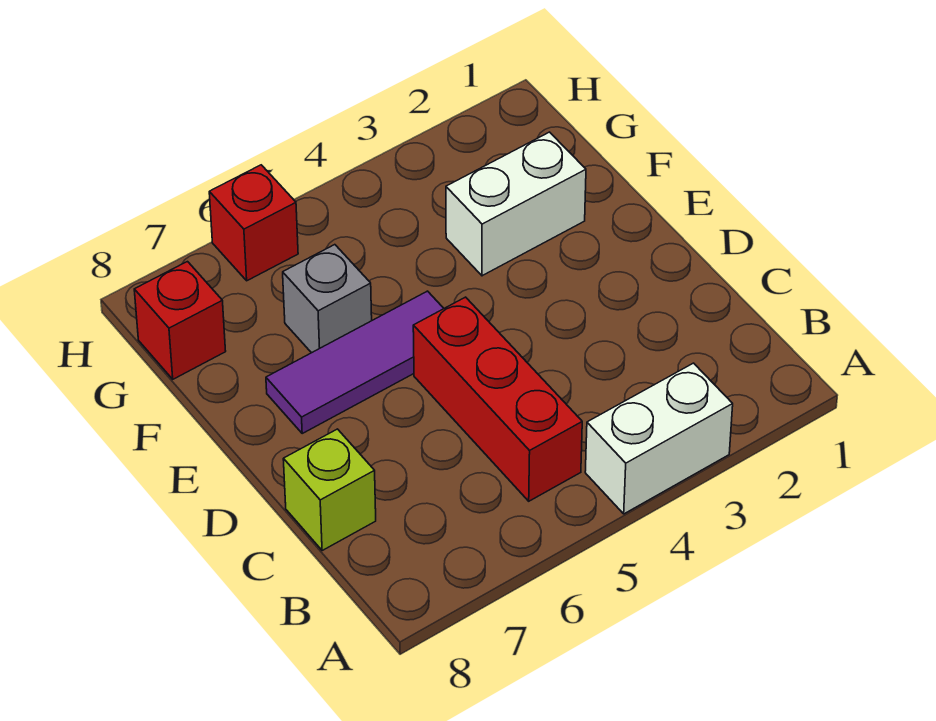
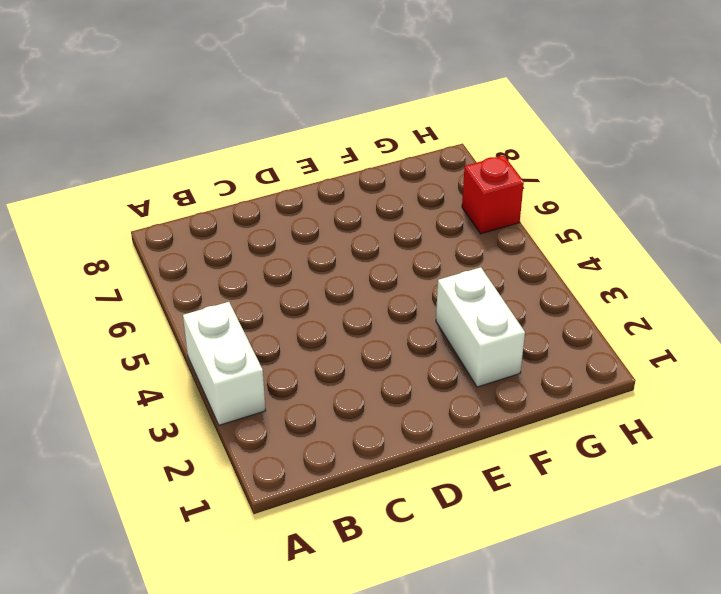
none -> red 1x3 brick [413,297,582,501]
none -> lime 1x1 brick [283,429,376,551]

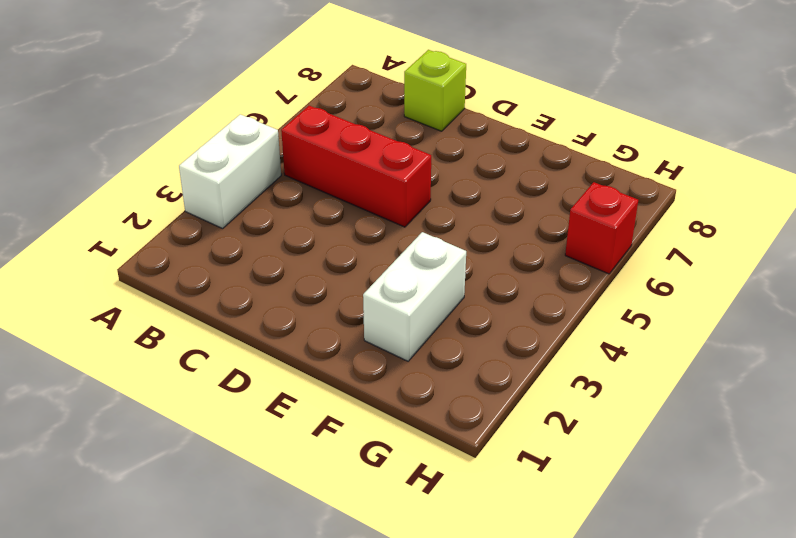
none -> purple 1x3 tile [266,291,444,433]
none -> grey 1x1 brick [283,245,372,353]

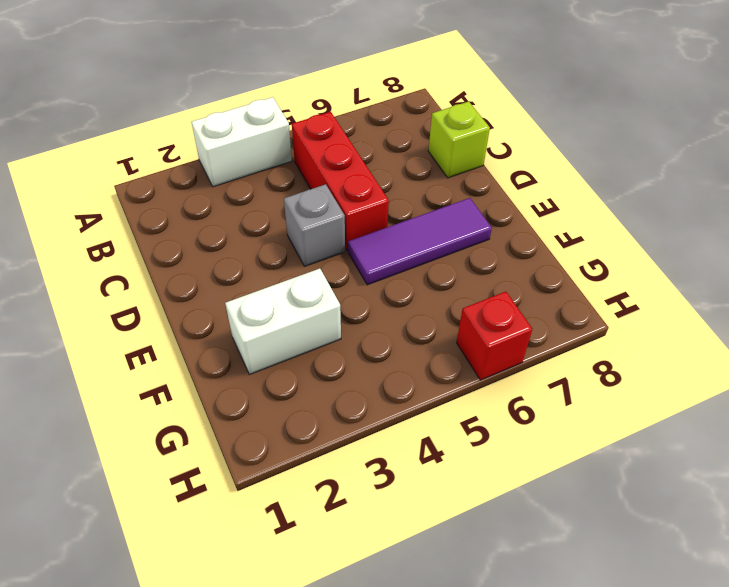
grey 1x1 brick [284,184,345,266] -> grey 1x1 brick moved to [283,245,372,353]
none -> red 1x1 brick [134,262,226,379]

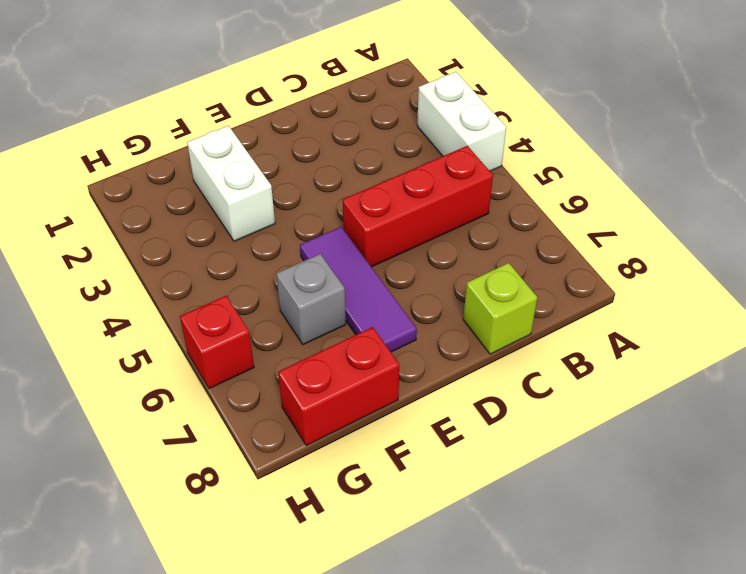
red 1x2 brick [278,327,399,445] -> red 1x1 brick [134,262,226,379]

